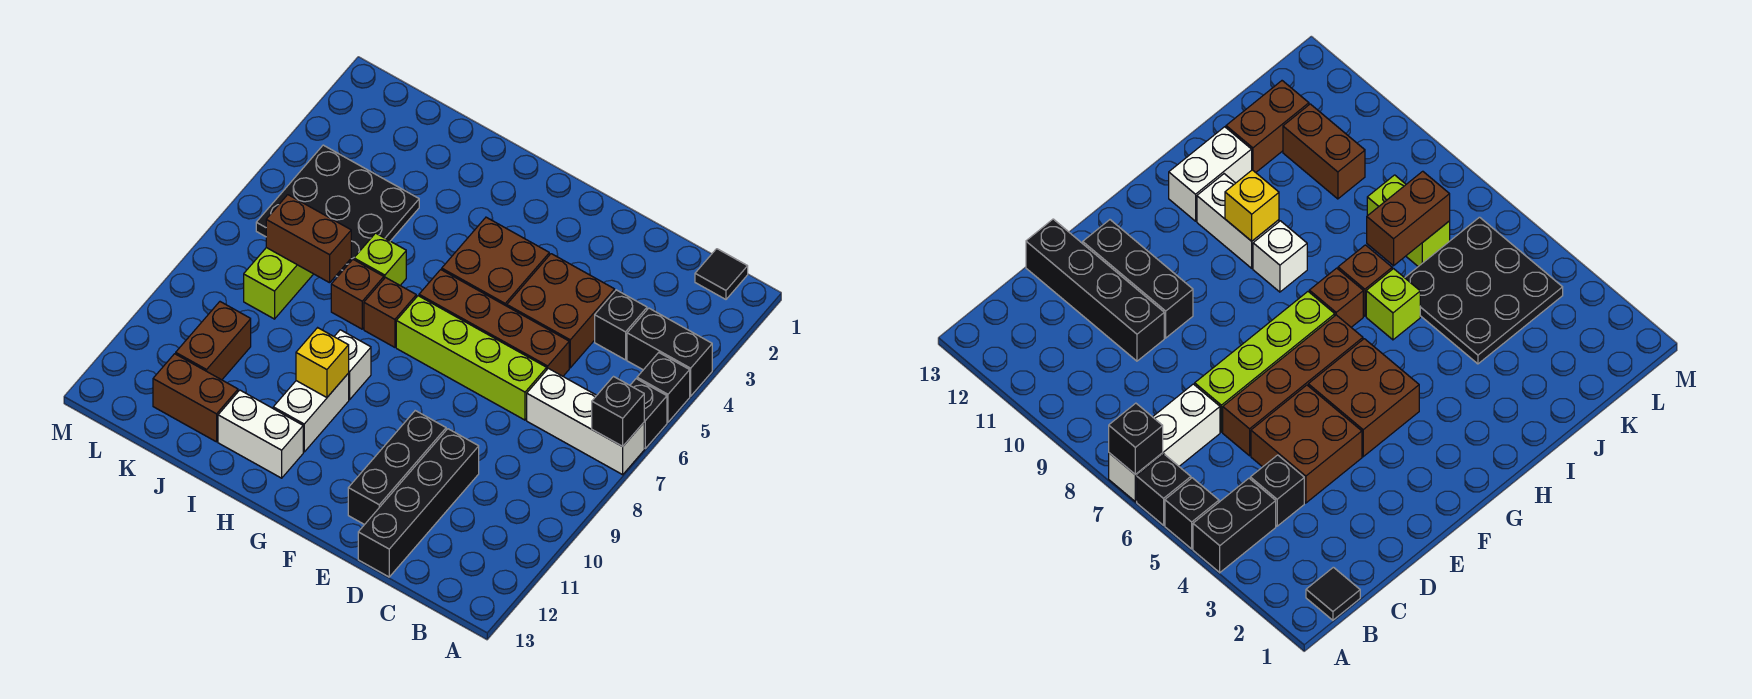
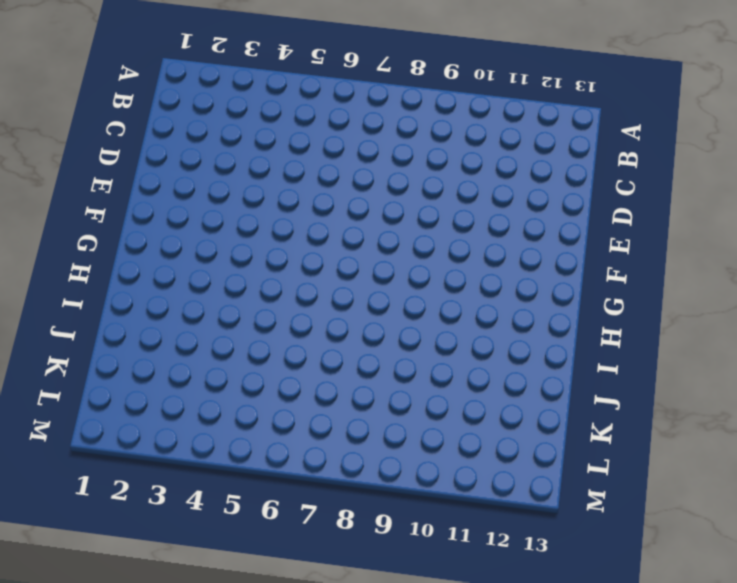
none -> black 1x2 brick [627,308,712,396]
none -> black 1x1 brick [637,353,690,422]
none -> black 1x1 brick [630,379,667,448]

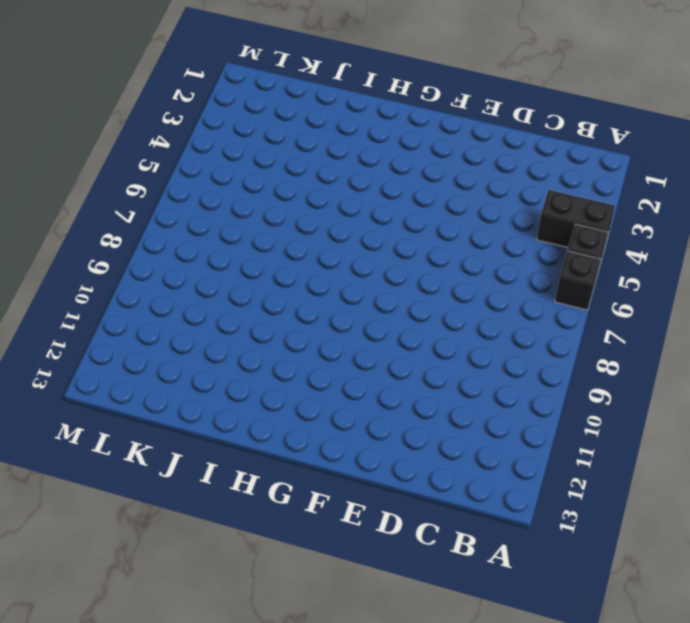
none -> white 1x3 brick [527,368,644,475]
none -> black 1x1 tile [695,249,748,299]
none -> black 1x1 brick [595,290,647,360]

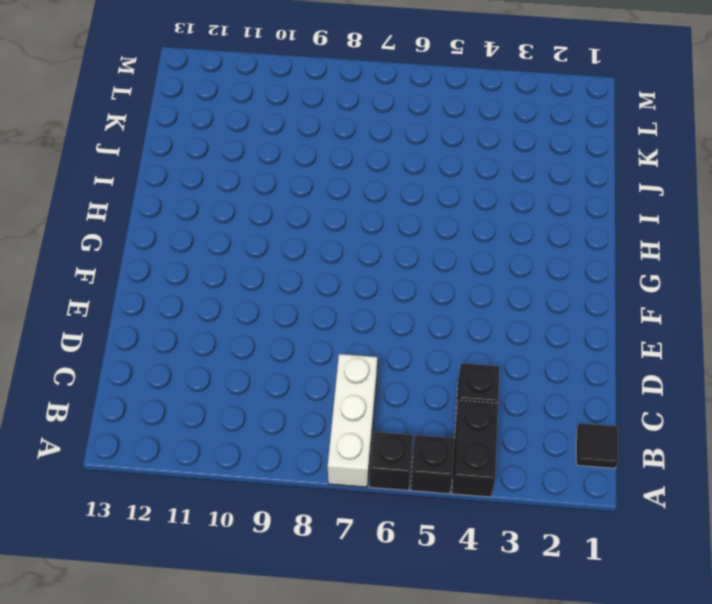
none -> brown 2x2 brick [507,254,615,368]
none -> brown 1x4 brick [419,270,569,376]
none -> lime 1x4 brick [396,296,547,420]

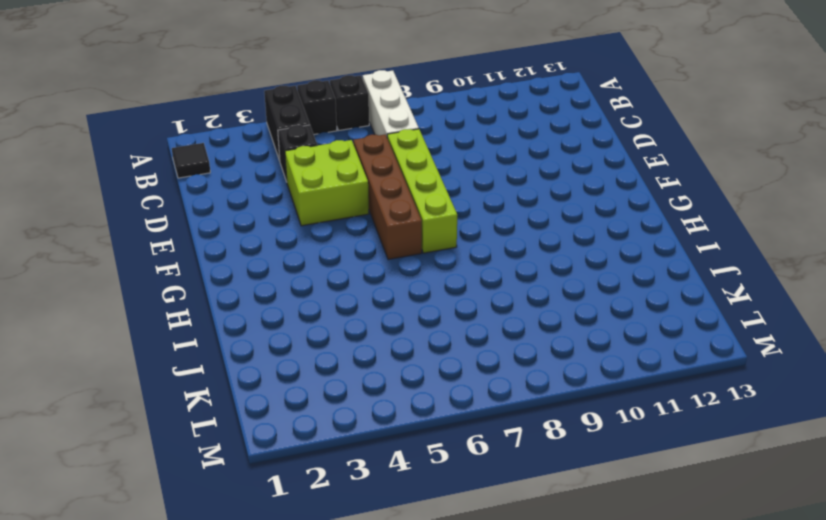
lime 2x2 brick [285,140,369,226] -> brown 2x2 brick [507,254,615,368]
none -> black 1x4 brick [358,429,479,577]
none -> black 1x3 brick [348,411,446,525]
none -> brown 2x2 brick [442,217,549,306]

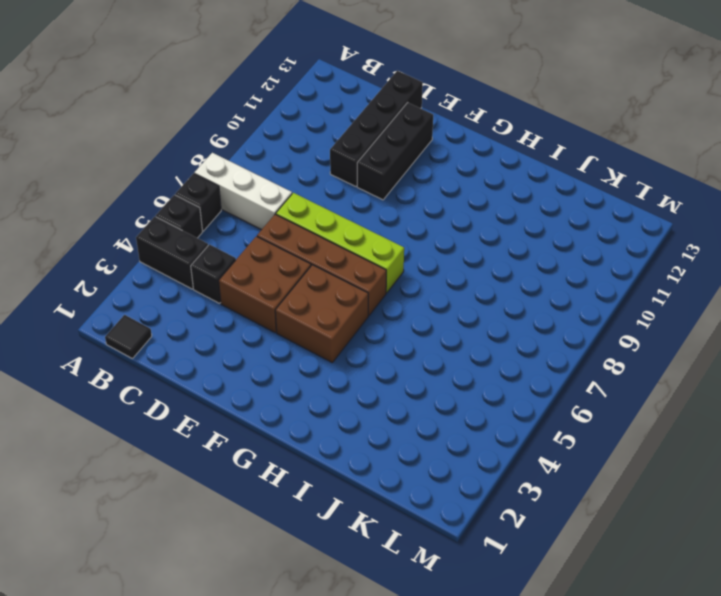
none -> brown 1x1 brick [364,278,416,347]
none -> white 1x1 brick [334,330,371,400]
none -> white 1x2 brick [273,373,349,452]

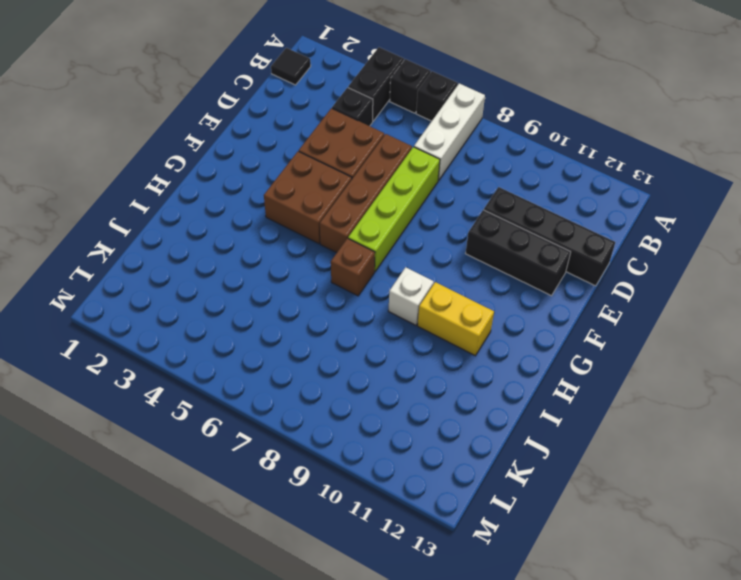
yellow 1x2 brick [418,282,494,356] -> white 1x2 brick [273,373,349,452]
none -> white 1x2 brick [218,390,303,478]
none -> lime 1x1 brick [354,233,406,285]
none -> brown 1x1 brick [331,260,384,329]

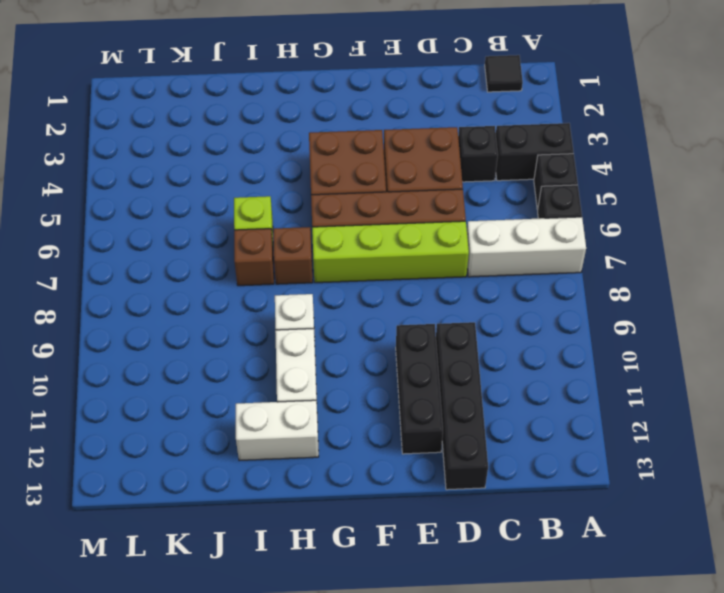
none -> black 3x3 plate [256,145,419,277]
none -> brown 1x2 brick [153,354,238,442]
none -> lime 1x2 brick [244,248,313,319]

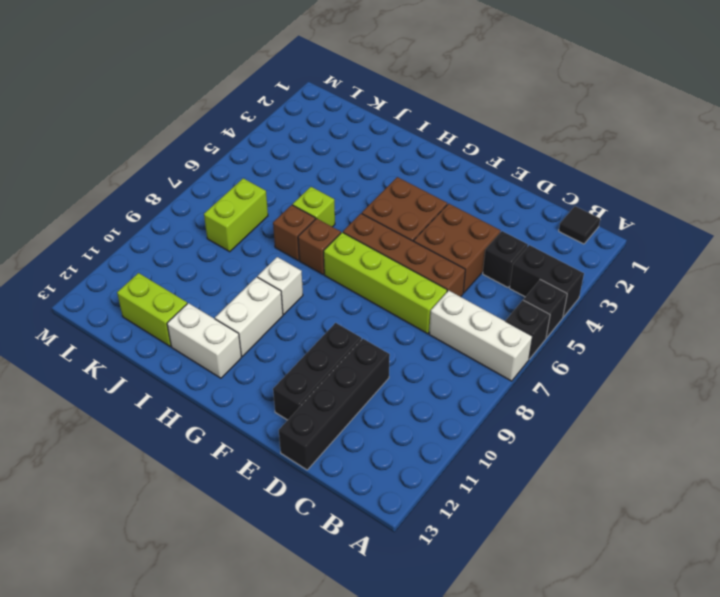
lime 1x2 brick [117,273,187,346] -> brown 1x2 brick [153,354,238,442]
none -> black 3x3 plate [256,145,419,277]
none -> brown 1x2 brick [176,302,251,380]
none -> black 1x1 brick [592,377,644,446]

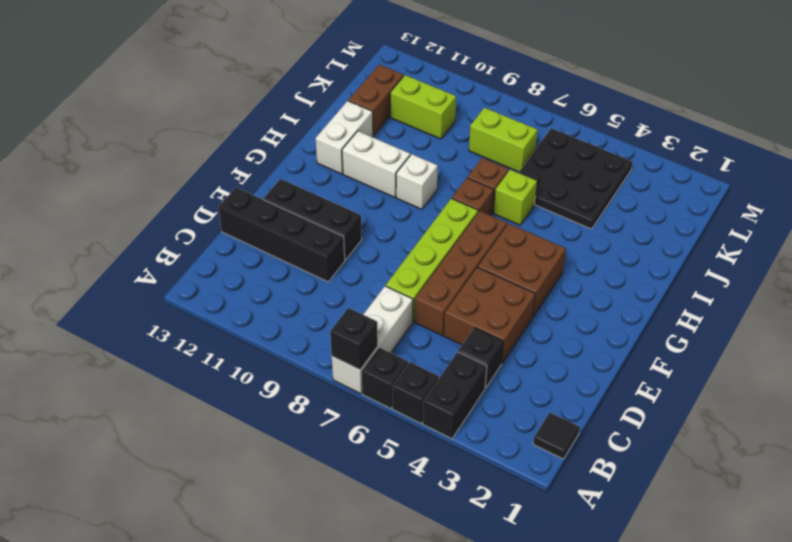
lime 1x2 brick [390,75,456,139] -> brown 1x2 brick [176,302,251,380]
none -> yellow 1x1 brick [296,328,349,397]
none -> brown 1x2 brick [266,195,351,283]

